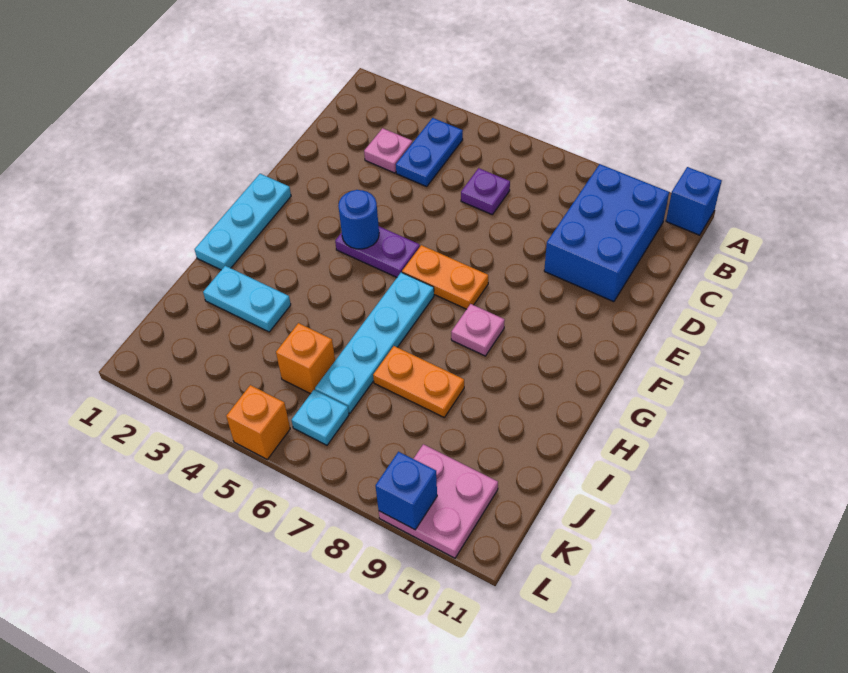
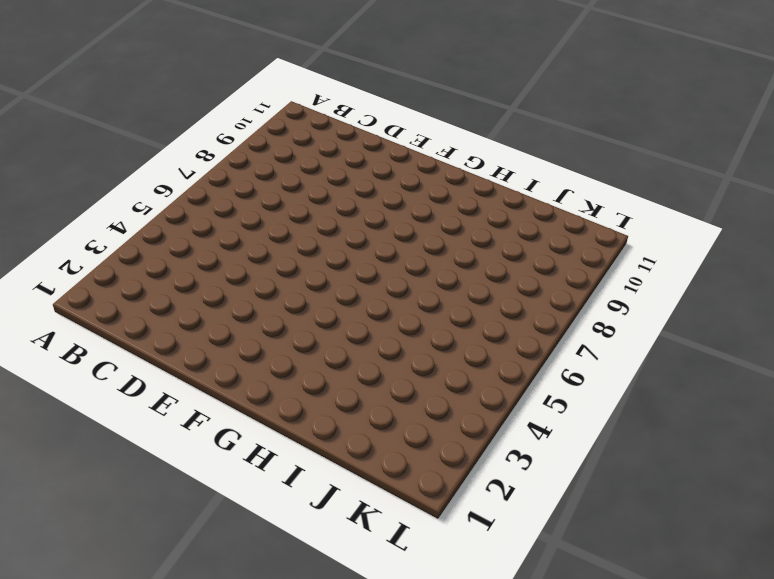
none -> blue 1x1 brick [666,167,722,235]
none -> blue 1x2 plate [396,118,463,187]
none -> blue 2x3 brick [544,164,669,302]

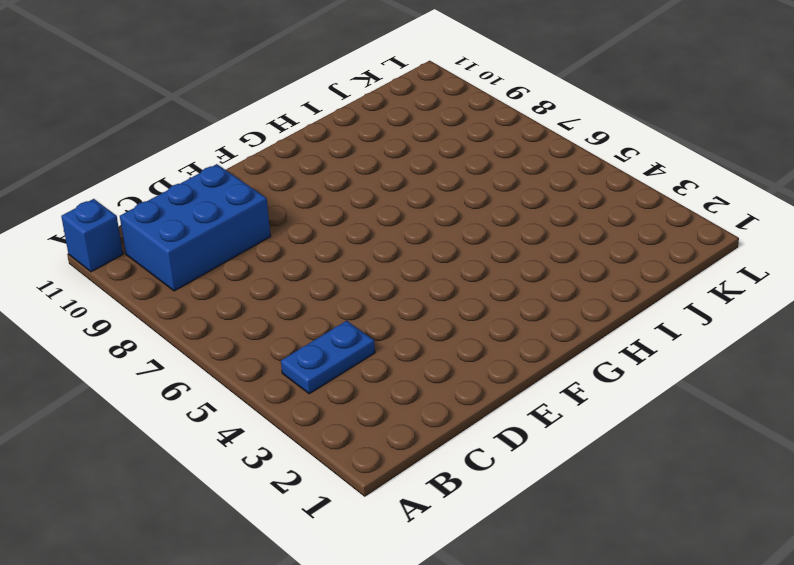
none -> pink 1x1 plate [364,128,412,173]
none -> purple 1x1 plate [461,168,510,214]
none -> cyan 1x3 plate [195,174,291,270]

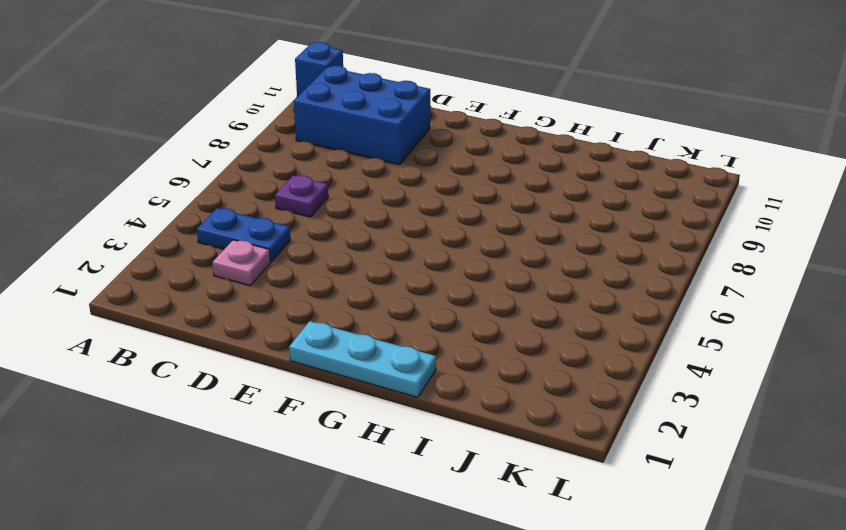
none -> purple 1x2 plate [335,226,420,277]
none -> orange 1x2 plate [402,245,488,309]
none -> cyan 1x4 plate [315,272,434,413]

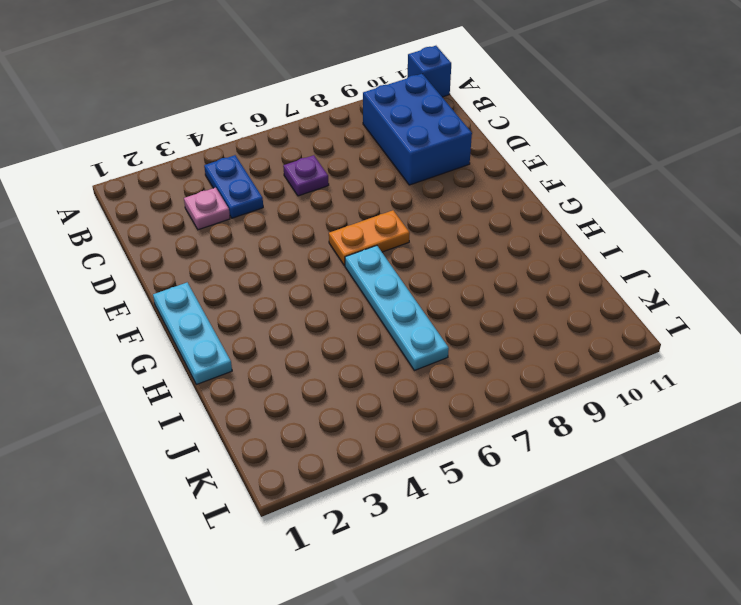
none -> purple 1x2 plate [335,226,420,277]
none -> pink 1x1 plate [451,304,505,356]
none -> cyan 1x2 plate [203,266,291,332]

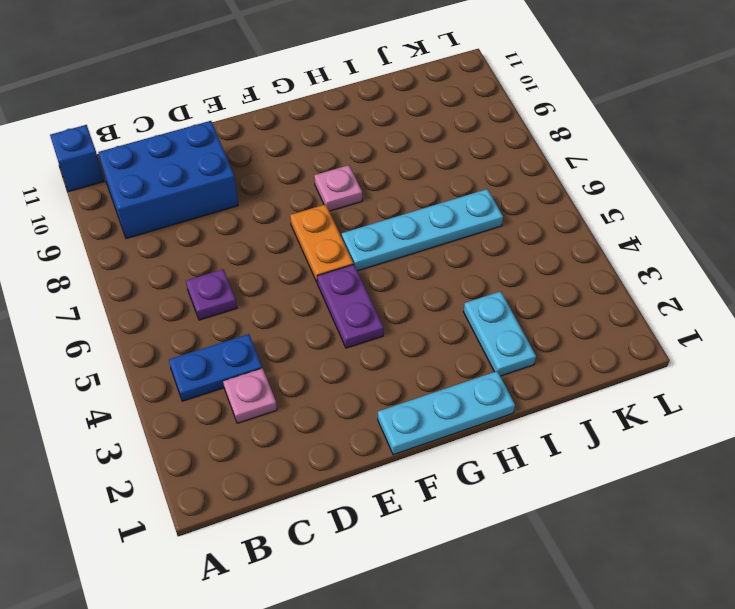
none -> orange 1x2 plate [373,346,464,417]
none -> orange 1x1 brick [276,323,335,394]
none -> cyan 1x1 plate [292,390,349,445]

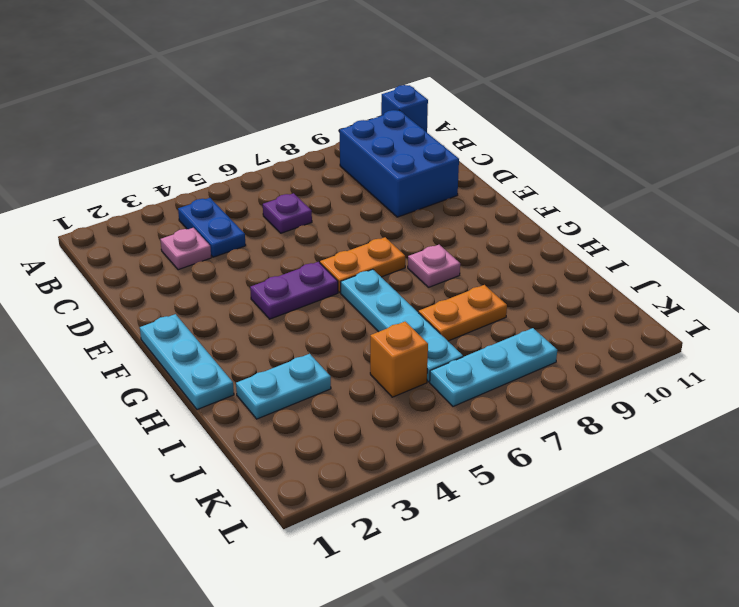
cyan 1x3 plate [430,328,557,406] -> cyan 1x1 plate [292,390,349,445]
none -> pink 2x2 plate [379,444,498,558]
none -> orange 1x1 brick [226,385,290,459]
none -> blue 1x1 round brick [338,190,379,249]

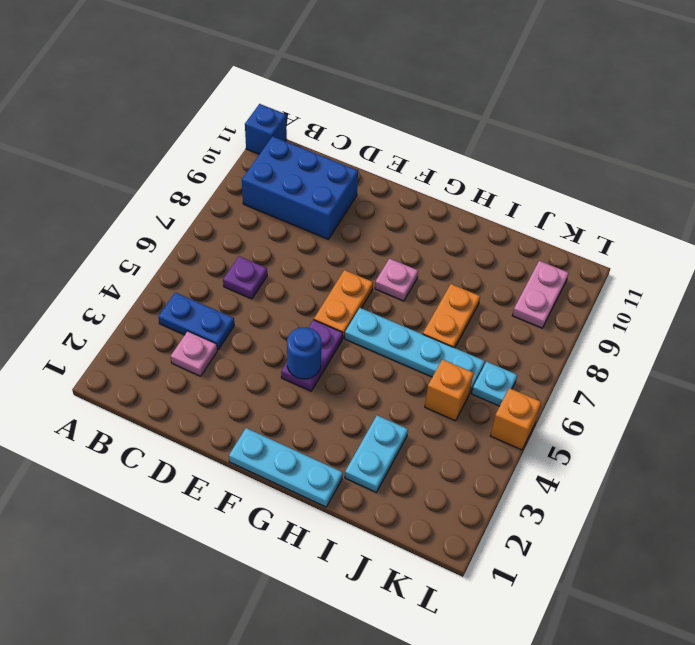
pink 1x2 plate [512,261,568,328] -> pink 2x2 plate [379,444,498,558]
none -> blue 1x1 brick [375,452,437,530]

